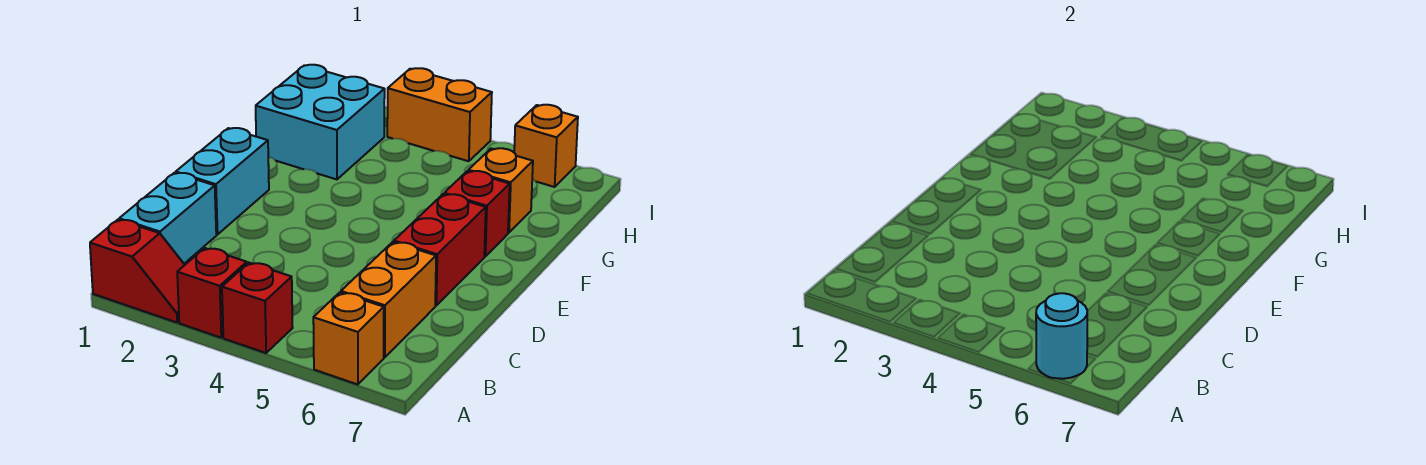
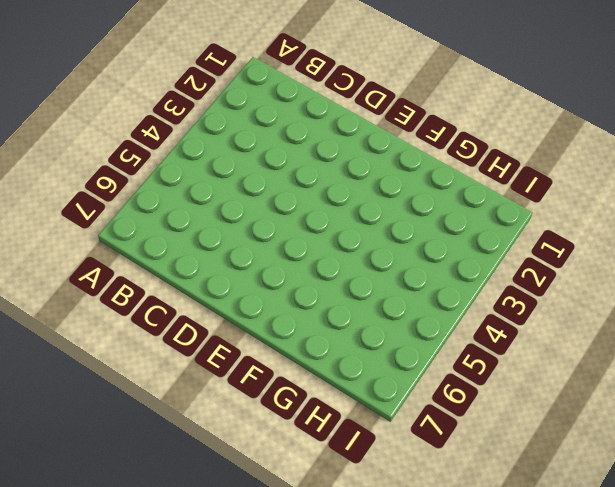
none -> red 1x2 slope [90,220,184,323]
none -> red 1x1 brick [177,248,247,338]
none -> red 1x1 brick [222,263,293,353]

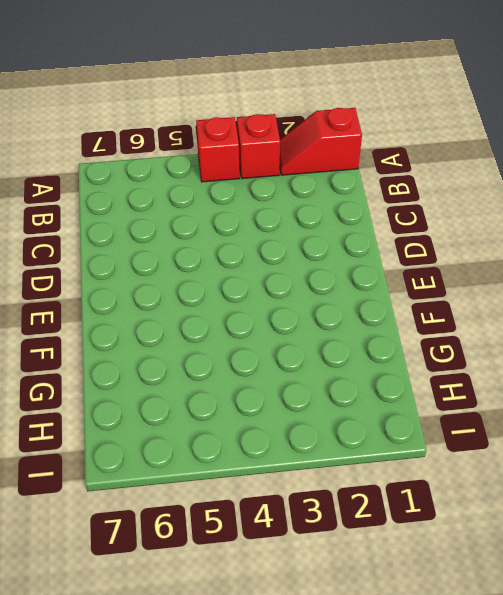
none -> orange 1x1 brick [313,292,384,384]
none -> cyan 1x2 brick [119,173,216,264]
none -> orange 1x2 brick [341,242,436,357]

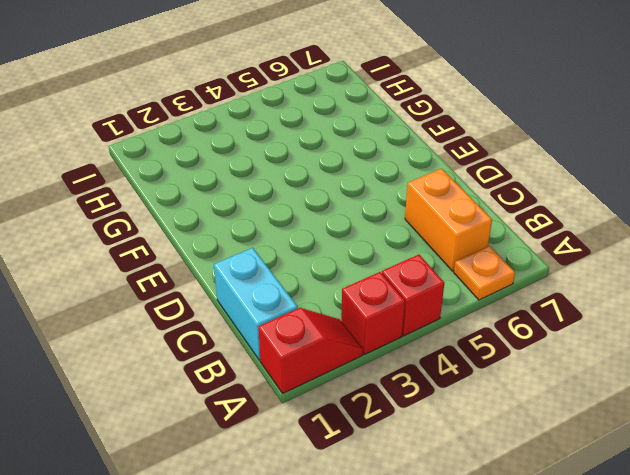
orange 1x1 plate [454,246,515,300] -> orange 1x1 brick [313,292,384,384]
none -> cyan 1x2 brick [176,128,269,235]
none -> red 1x2 brick [394,194,486,306]
none -> red 1x1 brick [444,171,510,256]

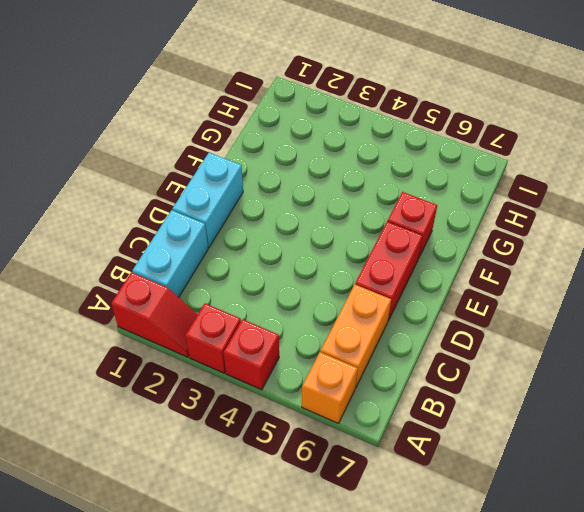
none -> cyan 2x2 brick [256,65,385,179]
none -> orange 1x1 brick [468,148,533,233]
none -> orange 1x2 brick [387,68,492,161]

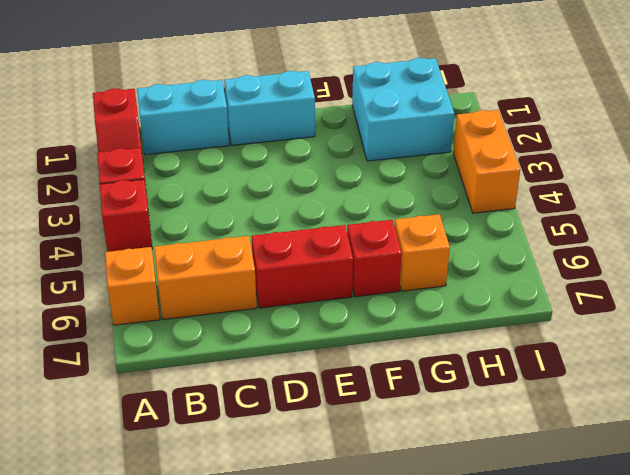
none -> orange 1x1 brick [514,105,578,187]
none -> cyan 1x1 round brick [1036,293,1087,379]

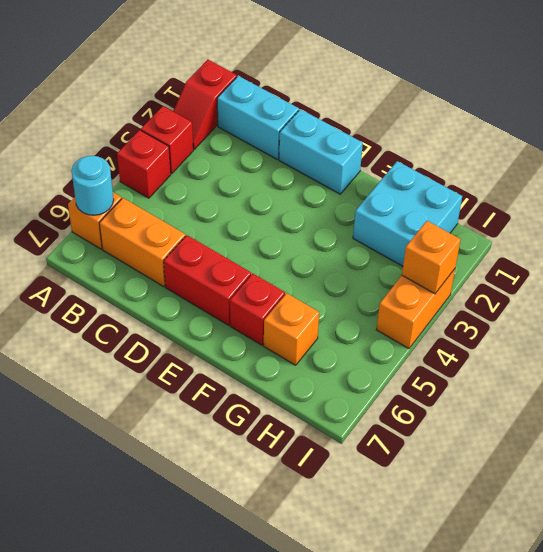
orange 1x1 brick [402,221,461,294] -> orange 1x1 brick moved to [514,105,578,187]

